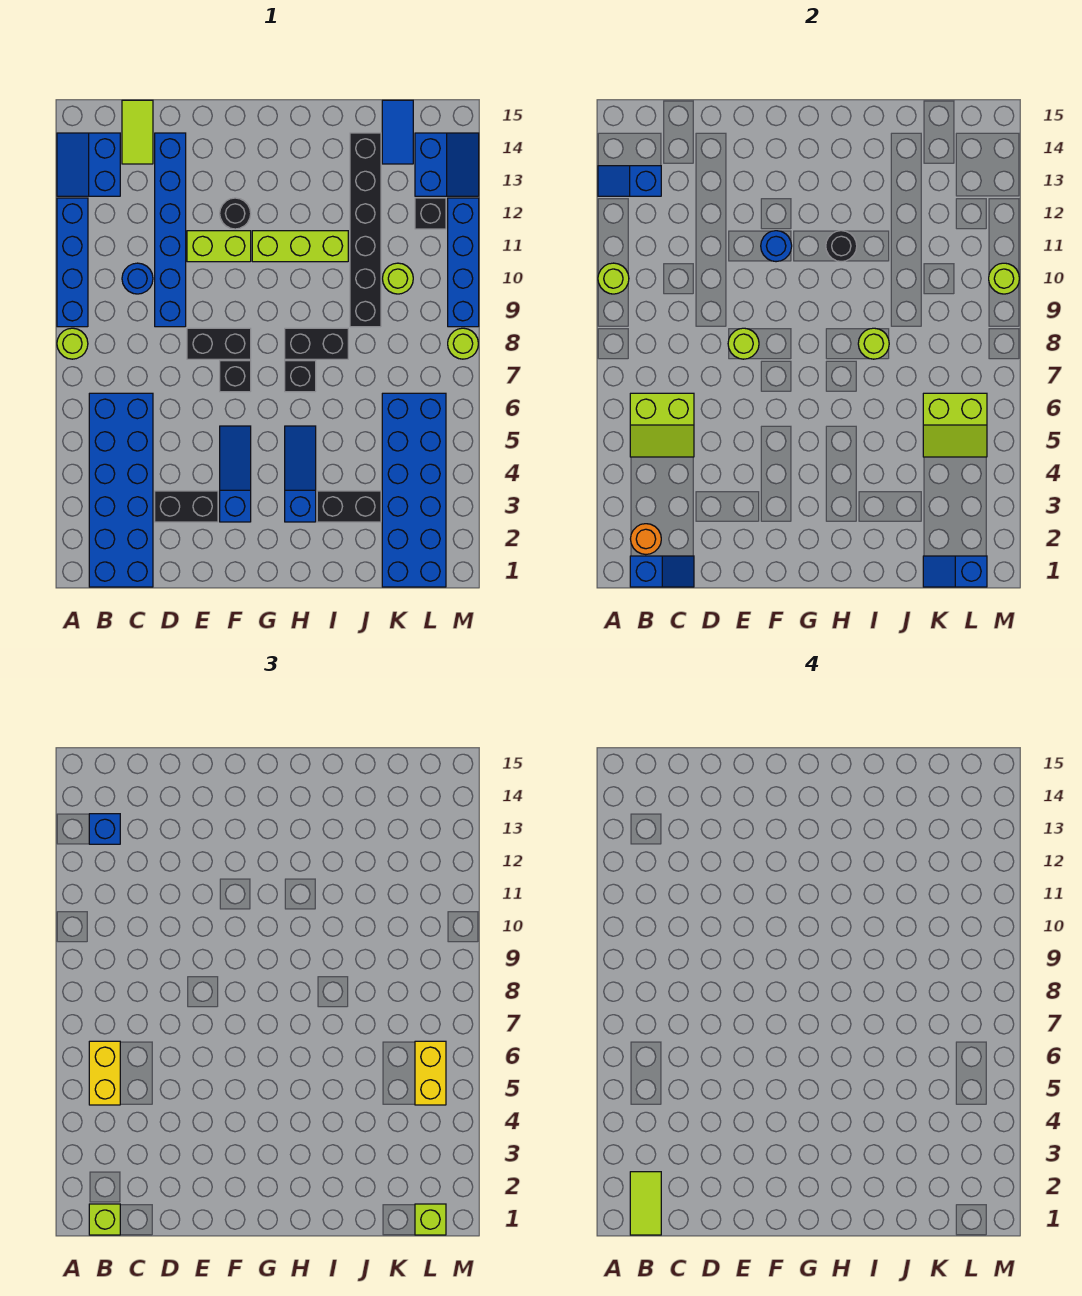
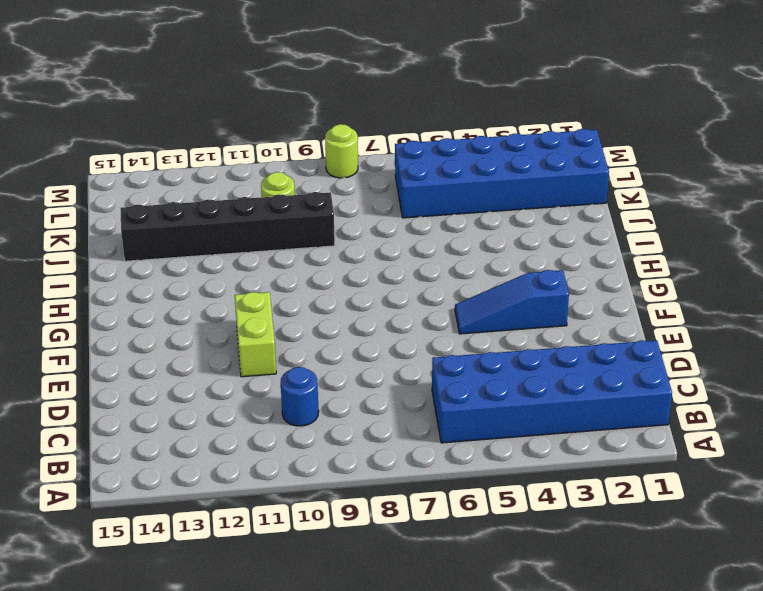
none -> lime 1x1 round brick [57,328,88,359]
none -> blue 1x4 brick [57,198,88,327]
none -> blue 2x2 slope [57,133,120,196]
none -> lime 1x2 tile [122,100,153,164]

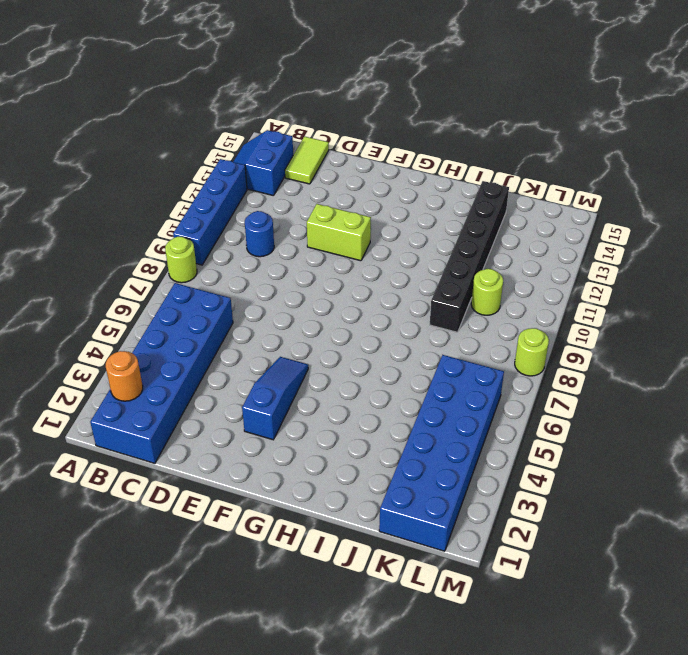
none -> black 1x2 brick [155,491,218,522]
none -> blue 1x6 brick [155,133,186,327]
none -> black 1x2 brick [187,328,251,359]
none -> black 1x1 brick [220,361,251,392]

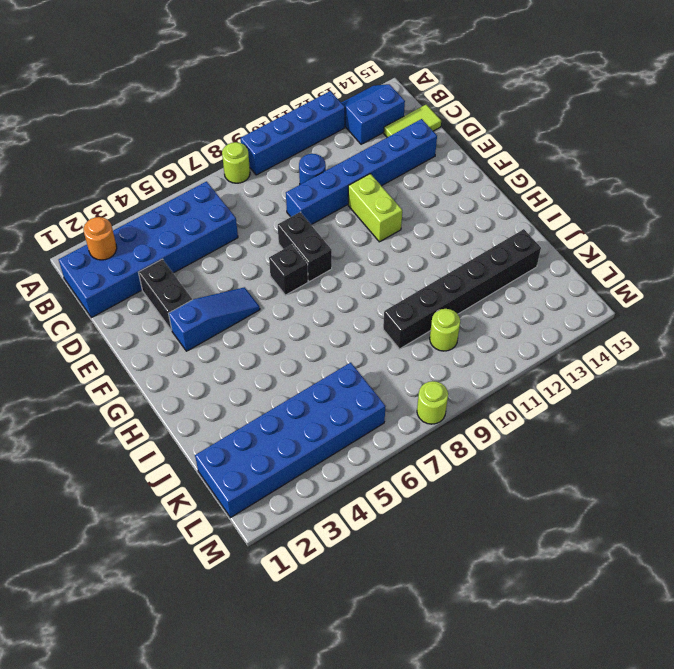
none -> black 1x1 round brick [220,198,251,229]
none -> lime 1x3 brick [252,231,348,262]
none -> blue 1x3 slope [285,426,316,522]
none -> black 1x1 brick [285,361,316,392]

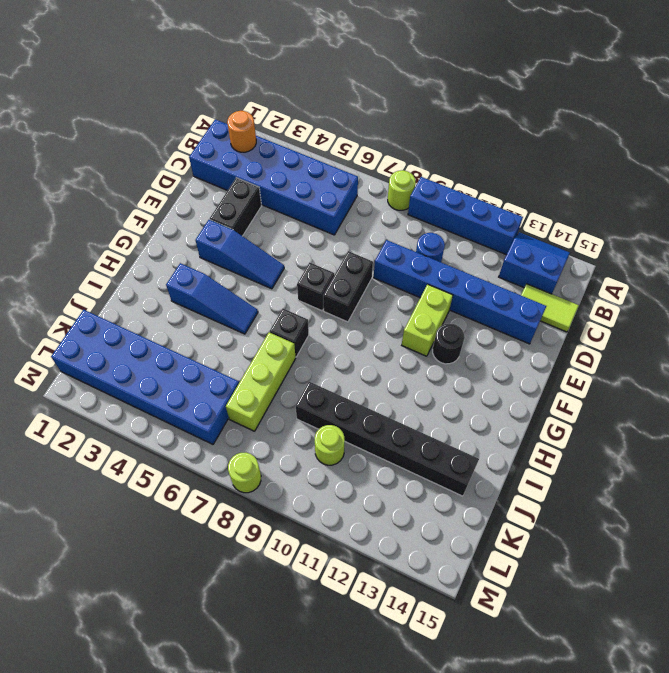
lime 1x3 brick [226,332,296,431] -> lime 1x3 brick moved to [252,231,348,262]
none -> black 1x2 brick [285,328,348,359]
none -> black 1x2 brick [317,491,381,522]
none -> blue 1x2 tile [382,100,413,164]
none -> black 1x1 brick [415,198,446,229]

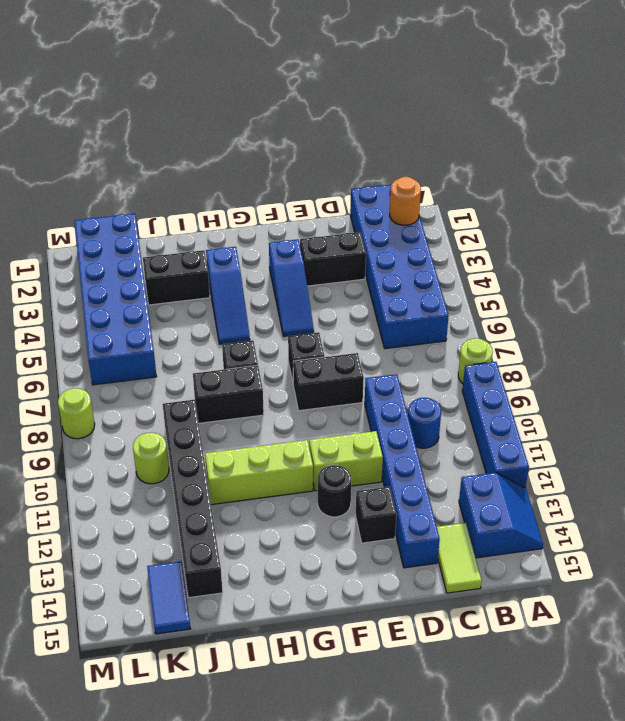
black 1x1 brick [356,487,397,543] -> black 1x1 brick moved to [415,198,446,229]
none -> blue 2x2 slope [415,133,479,196]
none -> blue 1x4 brick [448,198,479,327]
none -> lime 1x1 round brick [598,263,629,294]
none -> blue 1x2 slope [598,166,661,196]

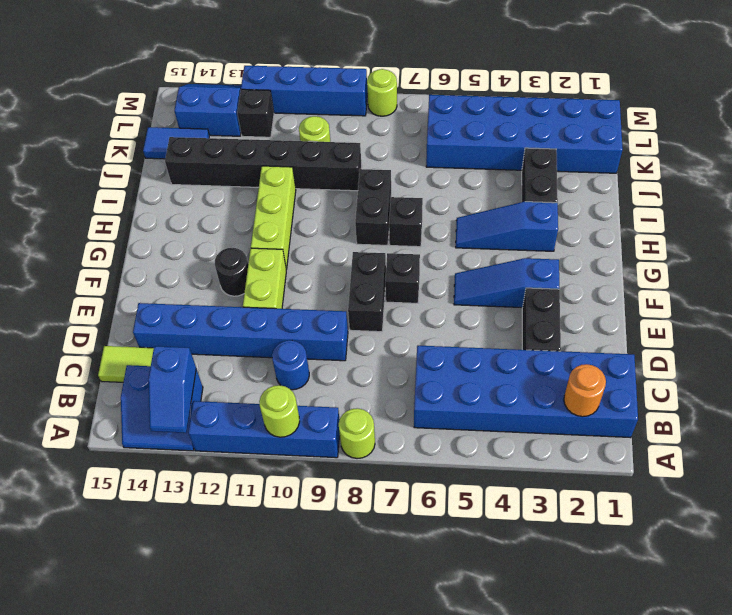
none -> blue 1x2 slope [630,556,694,587]
none -> lime 2x2 slope [630,393,694,457]
none -> lime 1x1 round brick [728,328,759,359]
none -> blue 1x1 round brick [761,231,792,262]

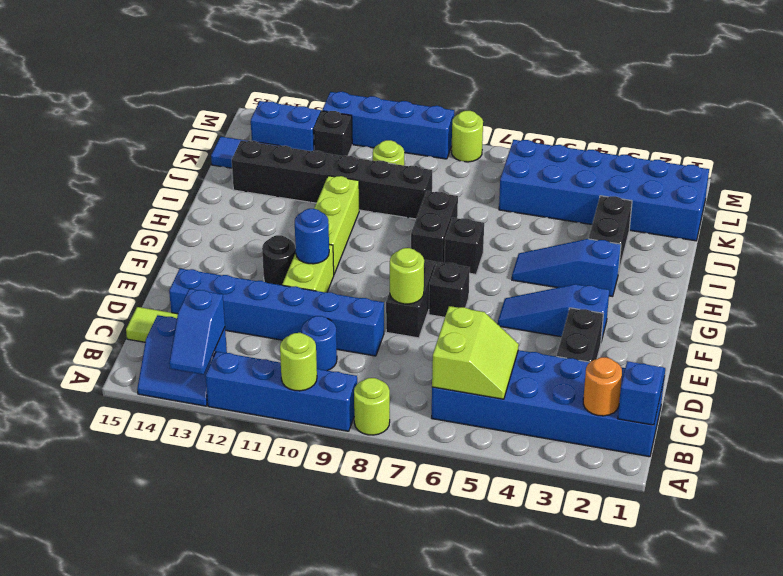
none -> black 1x1 round brick [826,231,857,262]
none -> lime 1x1 round brick [858,328,889,359]
none -> blue 1x2 slope [923,556,987,587]
none -> lime 2x2 slope [923,393,987,457]

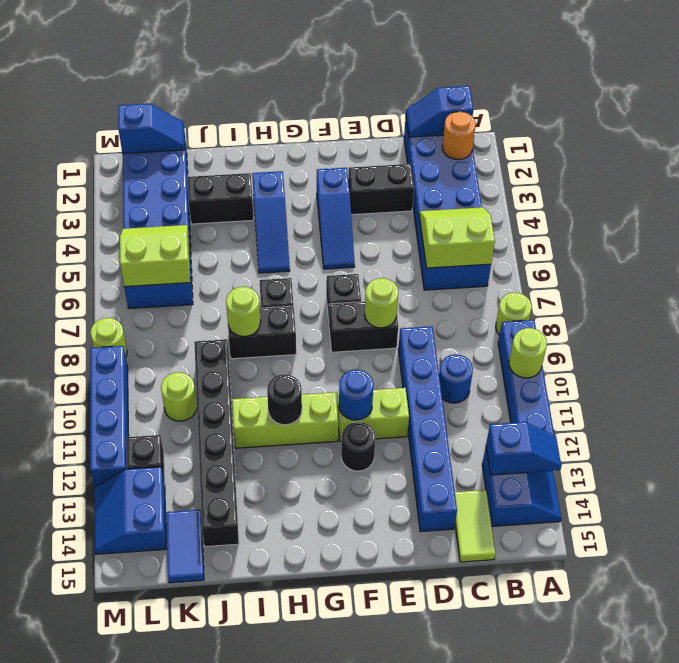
none -> lime 1x1 round brick [989,263,1019,294]
none -> lime 1x1 brick [89,1204,120,1235]
none -> yellow 1x2 brick [89,1041,120,1105]
none -> blue 1x1 brick [89,814,120,844]

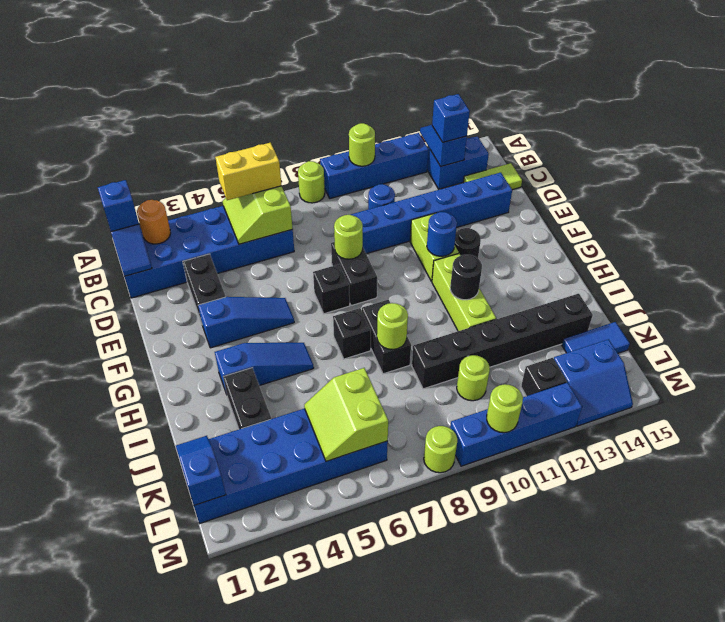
blue 1x1 brick [98,180,139,232] -> lime 1x1 brick [89,1204,120,1235]
none -> lime 1x1 brick [415,1204,446,1235]
none -> yellow 1x2 brick [415,1041,446,1105]
none -> lime 1x2 tile [630,1172,661,1235]

